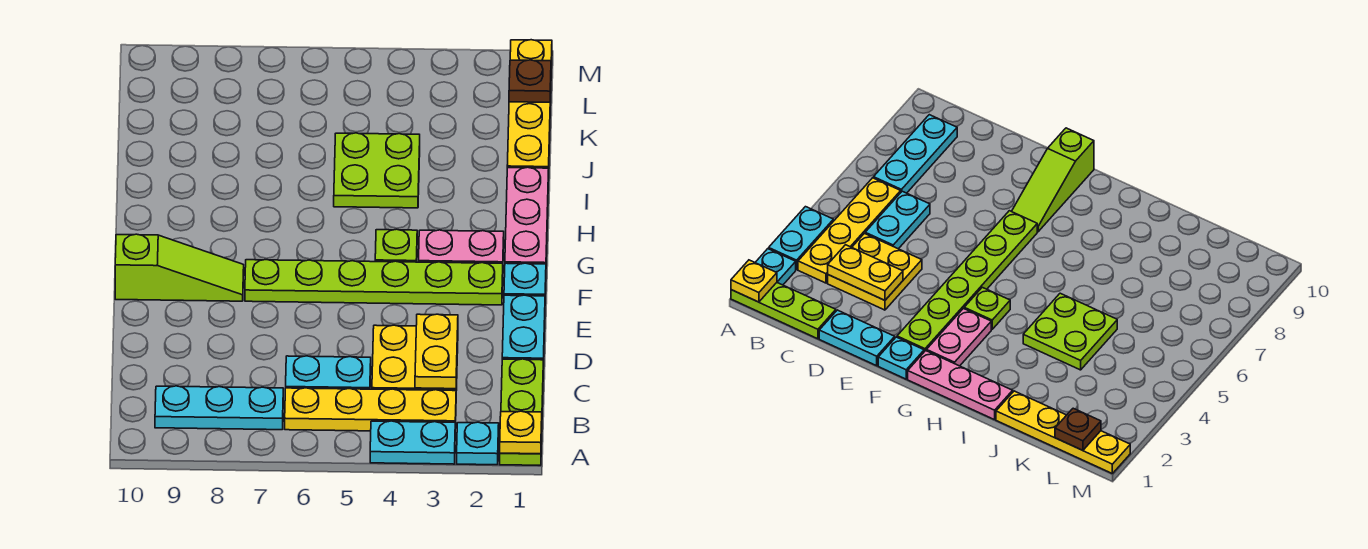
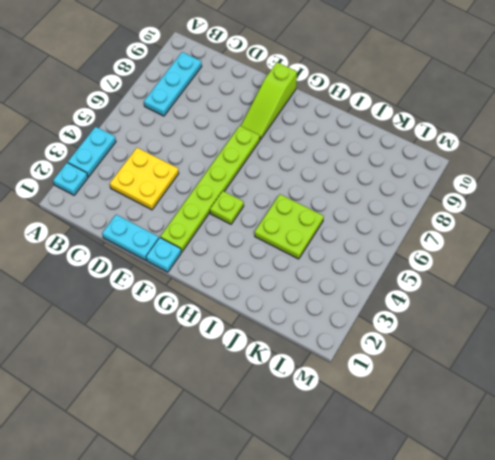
none -> lime 1x3 plate [500,359,543,465]
none -> yellow 1x4 plate [285,388,456,431]
none -> cyan 1x2 plate [286,356,371,389]

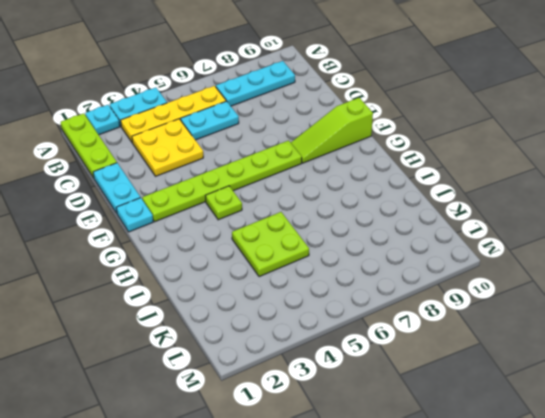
none -> pink 1x3 plate [505,167,549,264]
none -> pink 1x2 plate [419,230,504,264]
none -> yellow 1x4 plate [507,40,552,168]

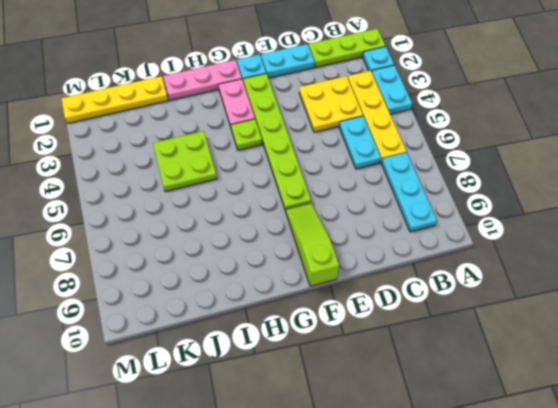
none -> yellow 1x1 plate [500,411,542,454]
none -> yellow 1x2 plate [415,314,458,389]
none -> brown 1x1 plate [509,60,551,102]

